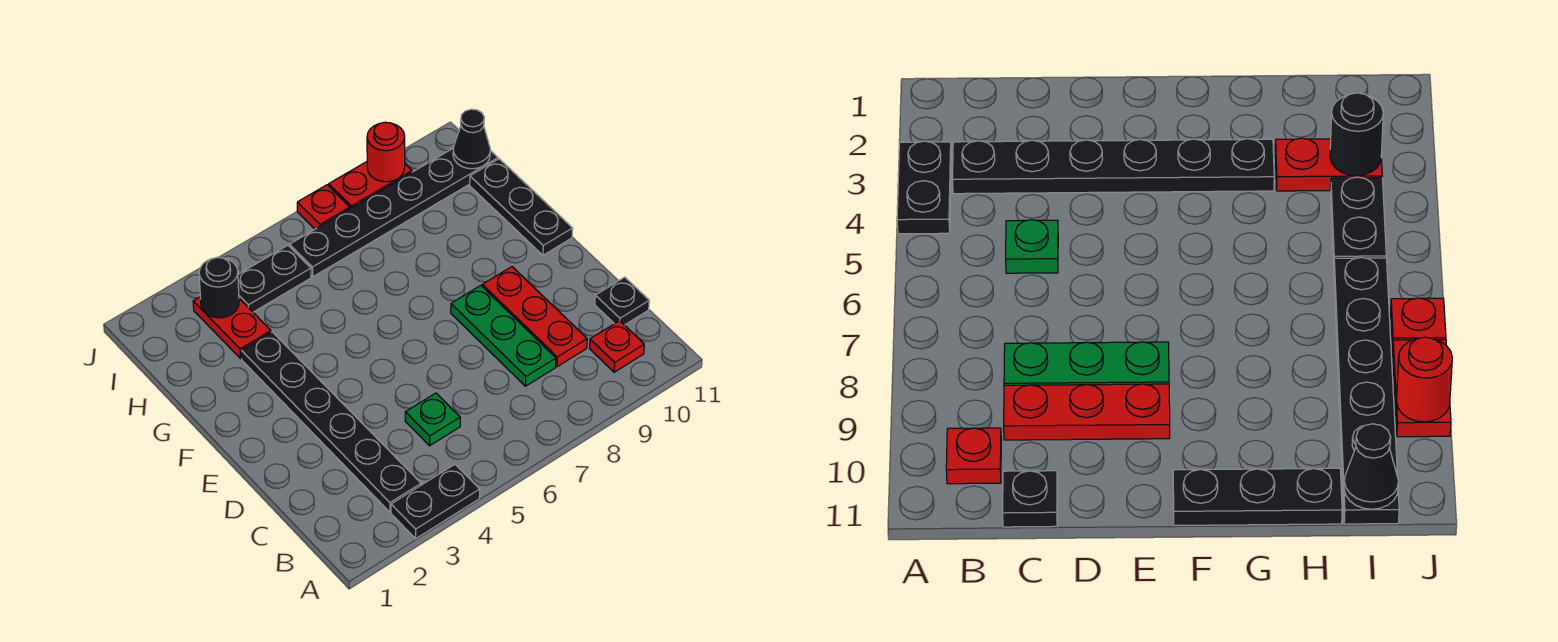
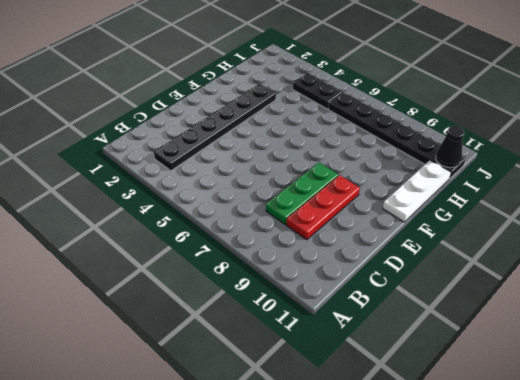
white 1x3 plate [383,160,451,222] -> black 1x3 plate [470,159,573,255]
none -> black 1x2 plate [391,464,480,539]
none -> red 1x1 plate [590,321,644,372]
none -> green 1x1 plate [405,393,460,446]

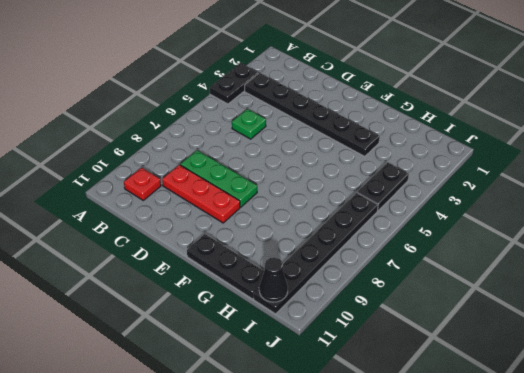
none -> black 1x1 plate [595,277,649,325]
none -> red 1x2 plate [193,297,271,359]
none -> red 1x1 plate [297,185,350,229]

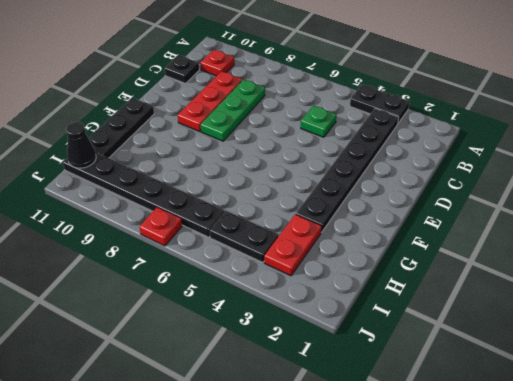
none -> red 1x2 plate [329,162,412,208]
none -> black 1x1 round brick [199,258,239,318]
none -> red 1x1 round brick [367,122,405,182]

